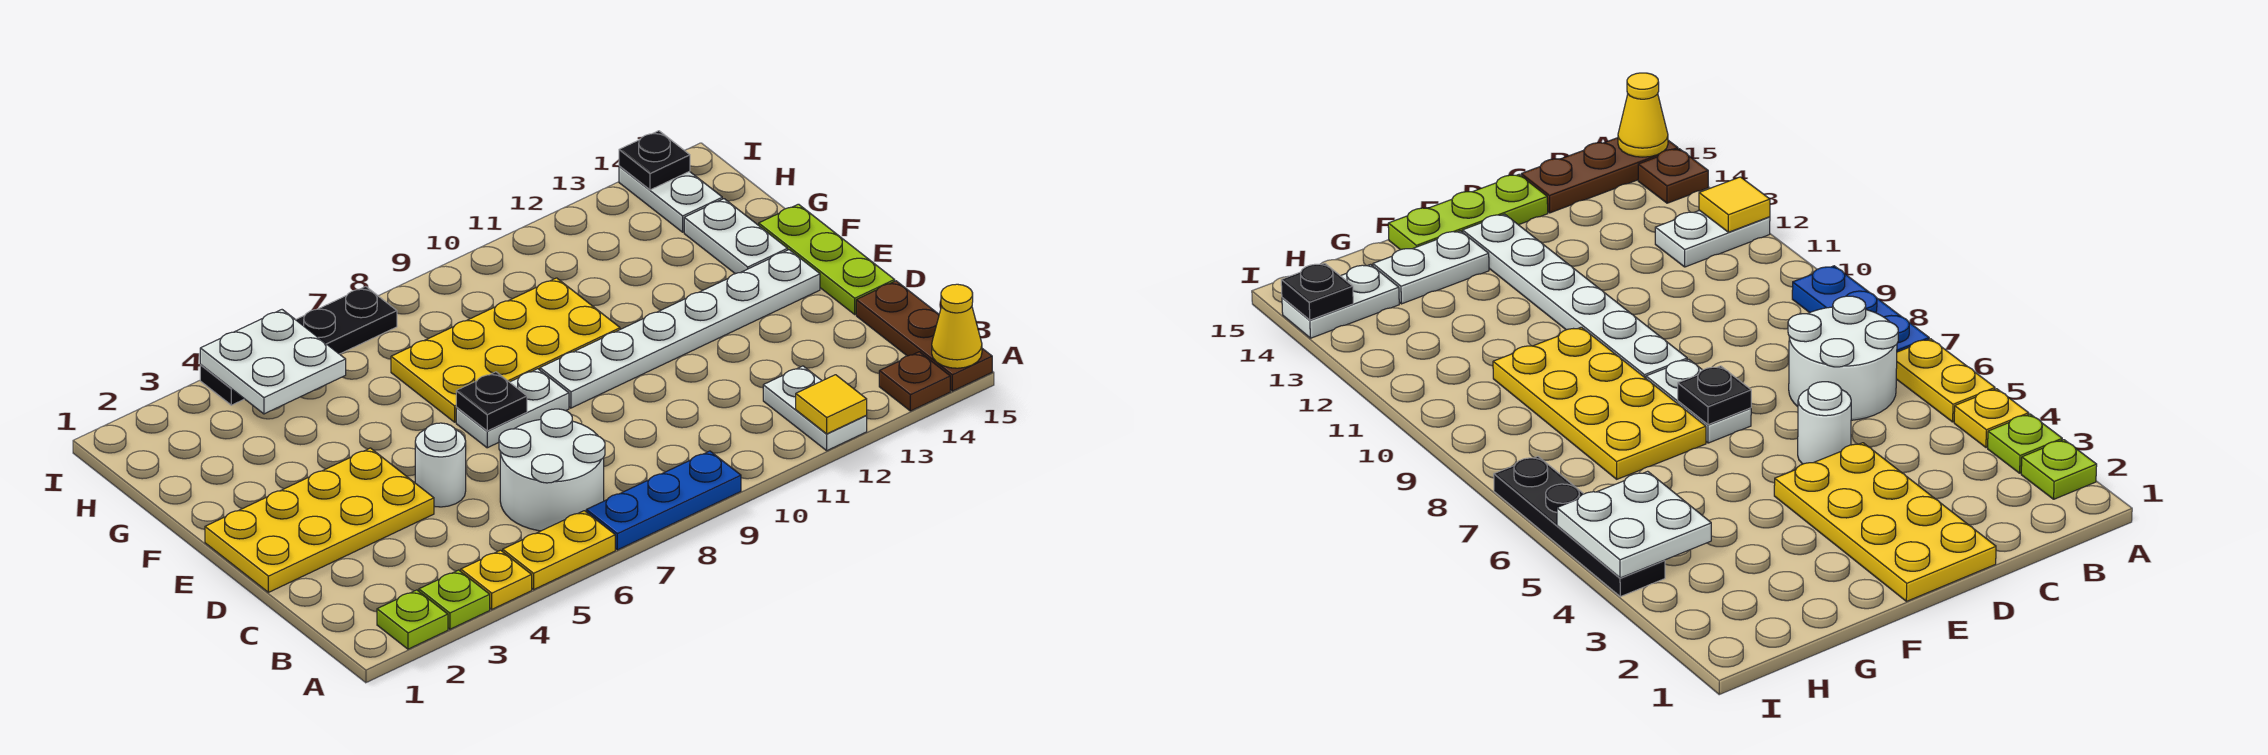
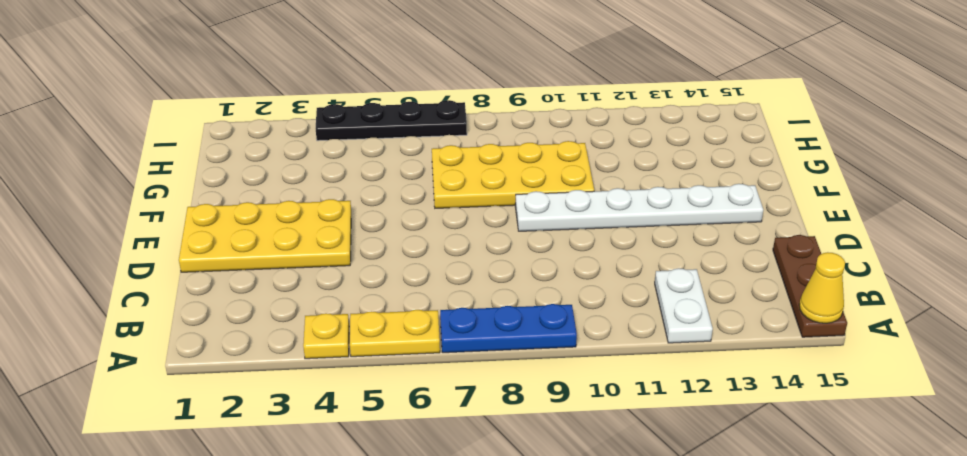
none -> lime 1x1 plate [377,590,448,649]
none -> lime 1x1 plate [419,570,490,629]
none -> brown 1x1 plate [879,352,950,411]

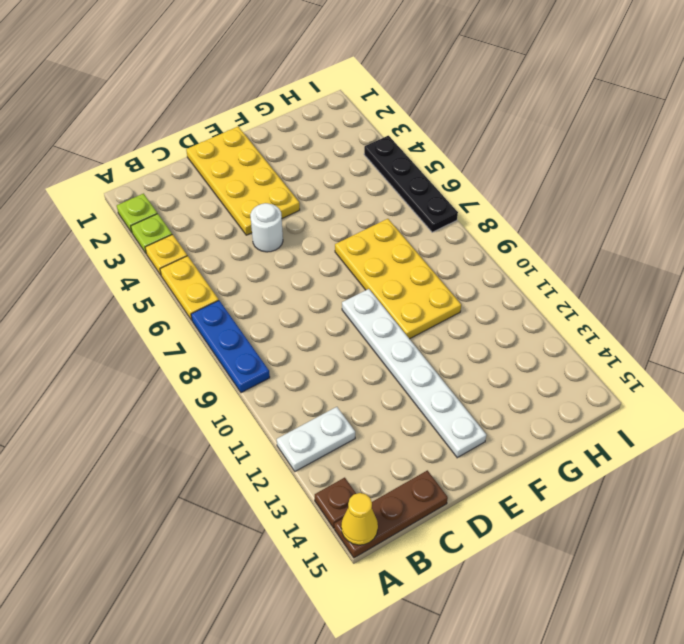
none -> white 2x2 round brick [499,409,605,531]
none -> lime 1x3 plate [759,204,895,314]
none -> white 1x2 plate [456,369,569,448]

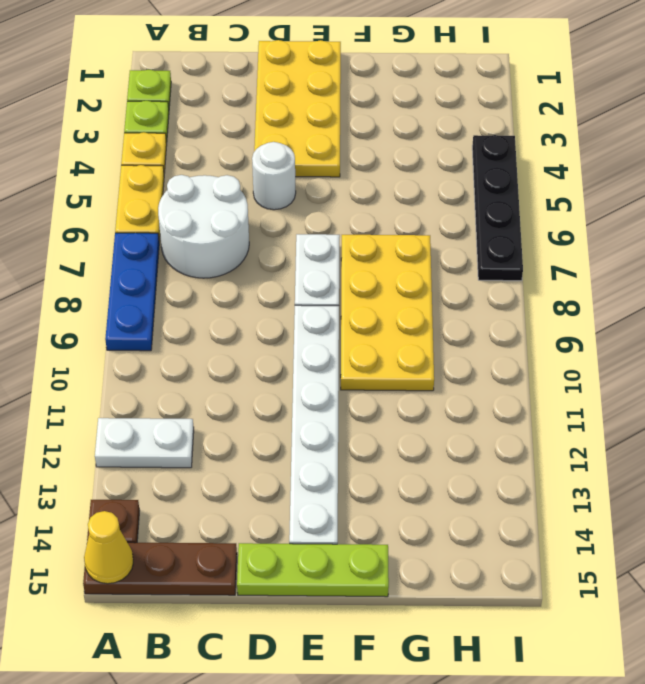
none -> white 1x2 plate [684,199,788,274]
none -> white 1x2 plate [619,166,722,232]
none -> yellow 1x1 tile [796,375,867,434]

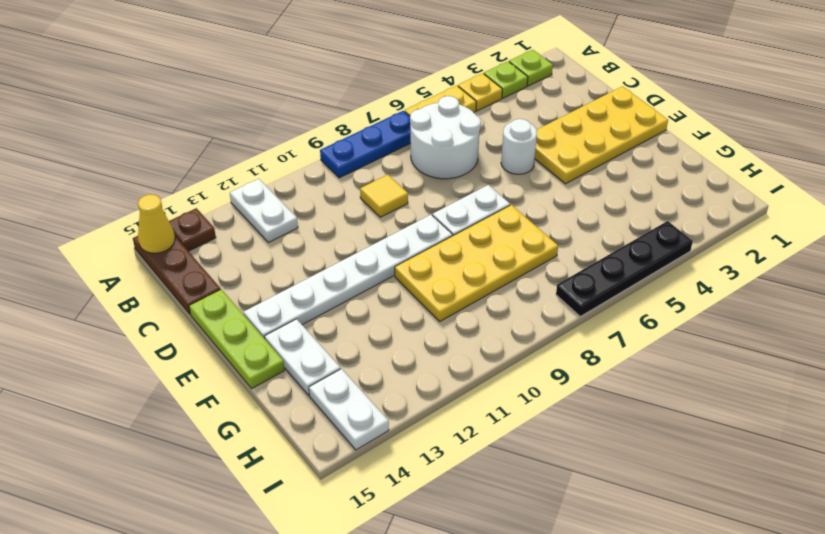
yellow 1x1 tile [360,175,408,217] -> yellow 1x1 tile moved to [796,375,867,434]
none -> black 1x1 plate [456,372,527,431]
none -> white 2x2 plate [200,310,346,414]
none -> black 1x1 plate [619,131,690,190]

